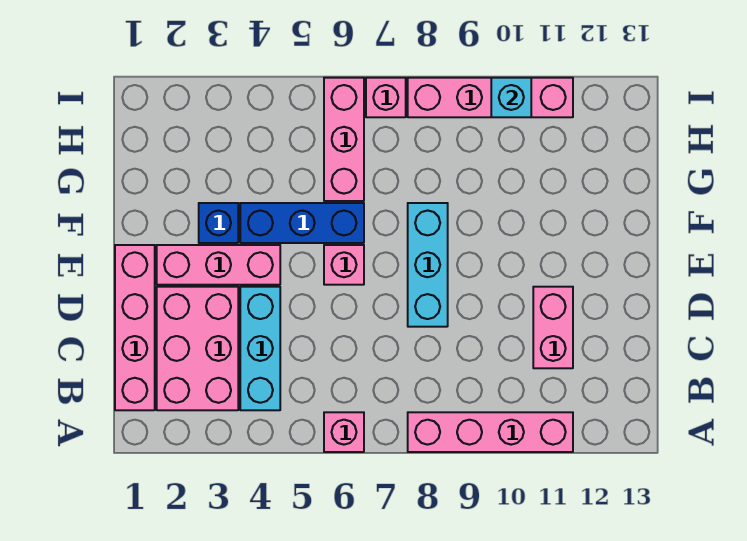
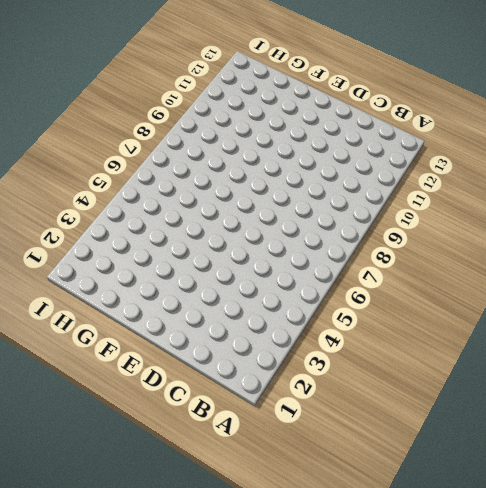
none -> pink 1x1 brick [324,412,364,452]
none -> pink 1x4 brick [408,412,573,452]
none -> pink 1x4 brick [115,245,155,410]

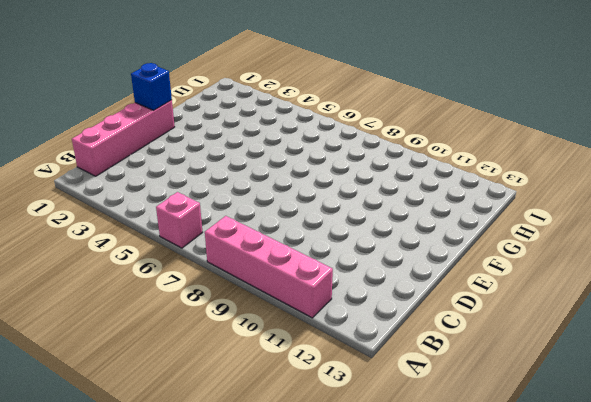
blue 1x1 brick [131,63,172,110] -> blue 1x1 brick moved to [199,203,238,243]
none -> pink 2x3 brick [157,287,238,410]
none -> cyan 1x3 brick [240,287,280,410]
none -> pink 1x2 brick [533,287,573,368]

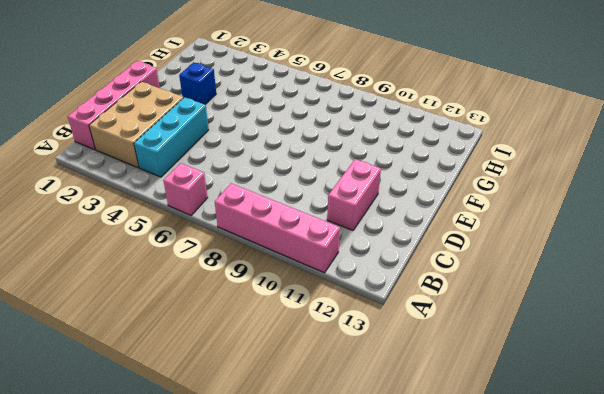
tan 2x3 brick [89,82,183,168] -> pink 2x3 brick [157,287,238,410]
none -> cyan 1x3 brick [408,203,448,327]
none -> pink 1x3 brick [157,245,280,285]
none -> pink 1x1 brick [324,245,364,285]

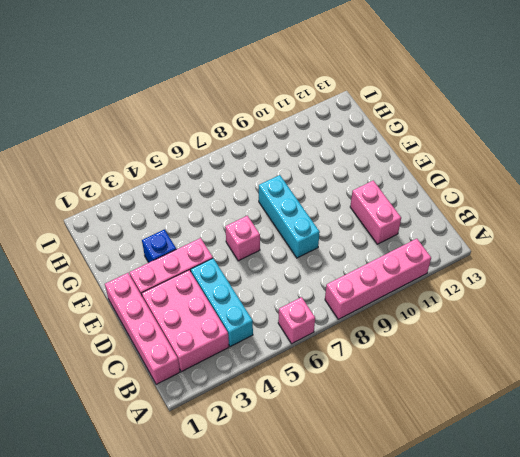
none -> blue 1x3 brick [240,203,364,243]
none -> pink 1x3 brick [324,78,364,201]
none -> pink 1x1 brick [366,78,406,117]

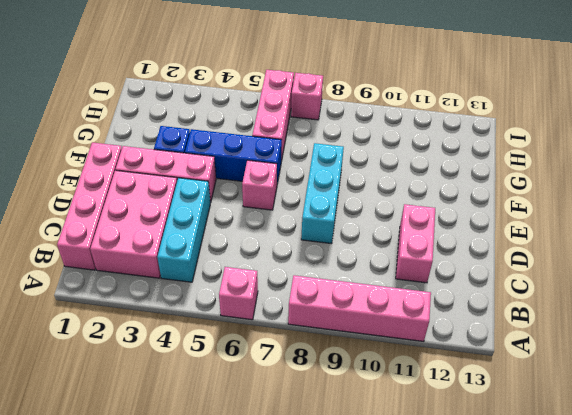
none -> pink 1x4 brick [408,78,573,117]
none -> cyan 1x1 brick [491,78,531,117]

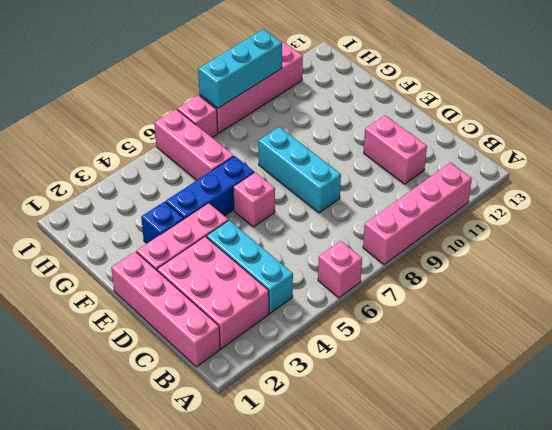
cyan 1x3 brick [198,29,282,108] -> cyan 1x1 brick [491,78,531,117]

